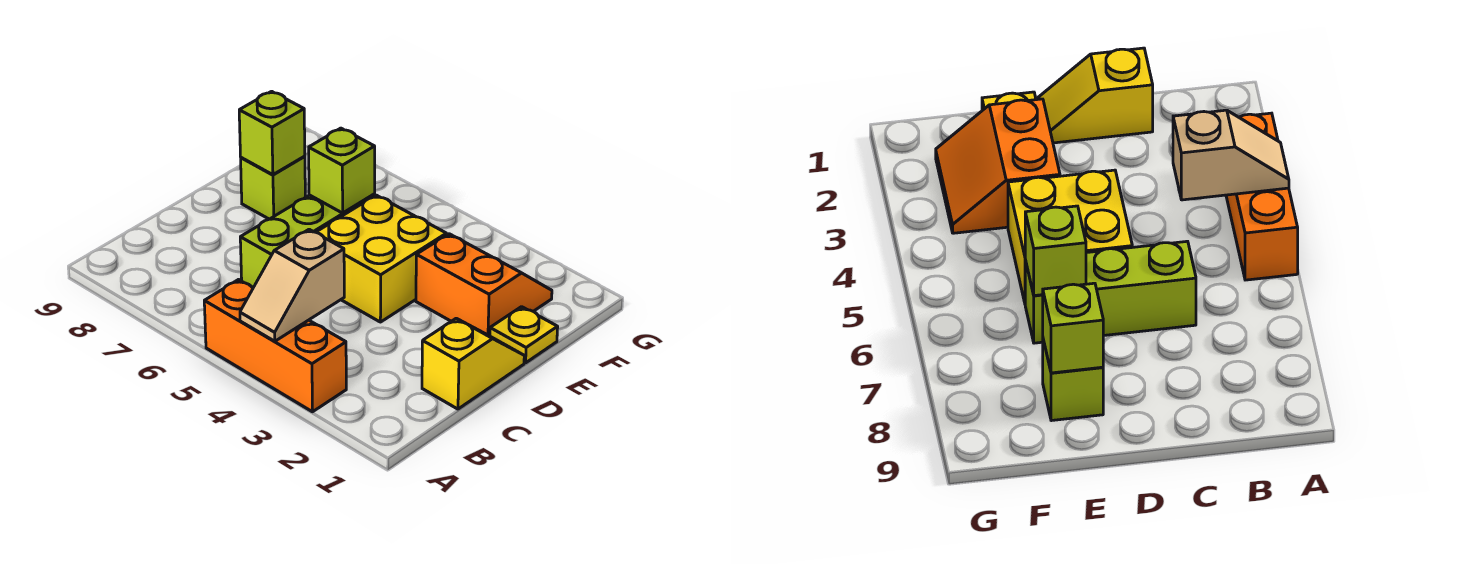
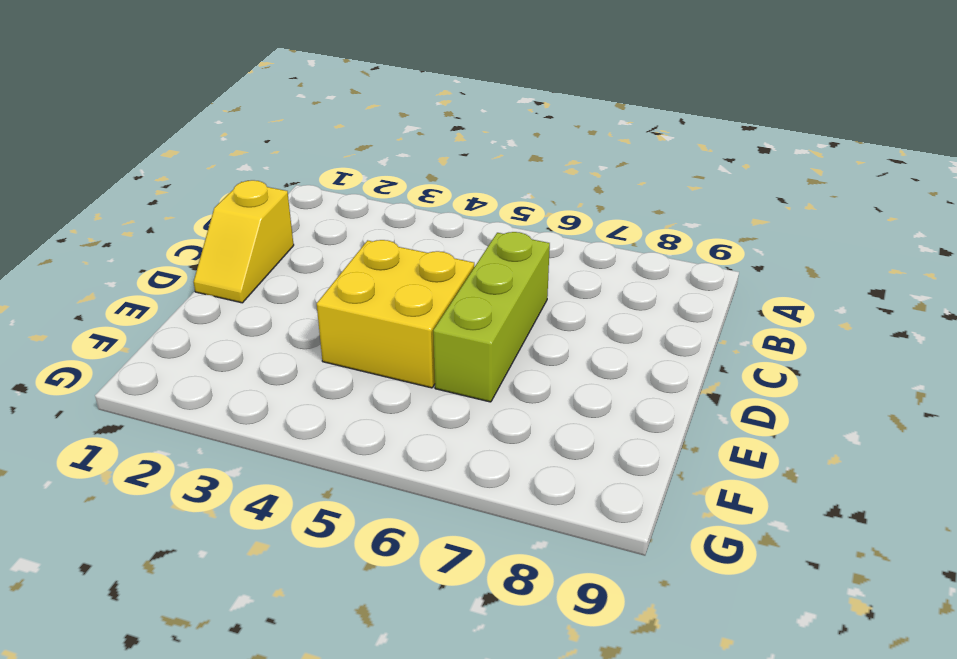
none -> orange 1x3 brick [204,280,346,412]
none -> yellow 1x1 plate [490,307,558,363]

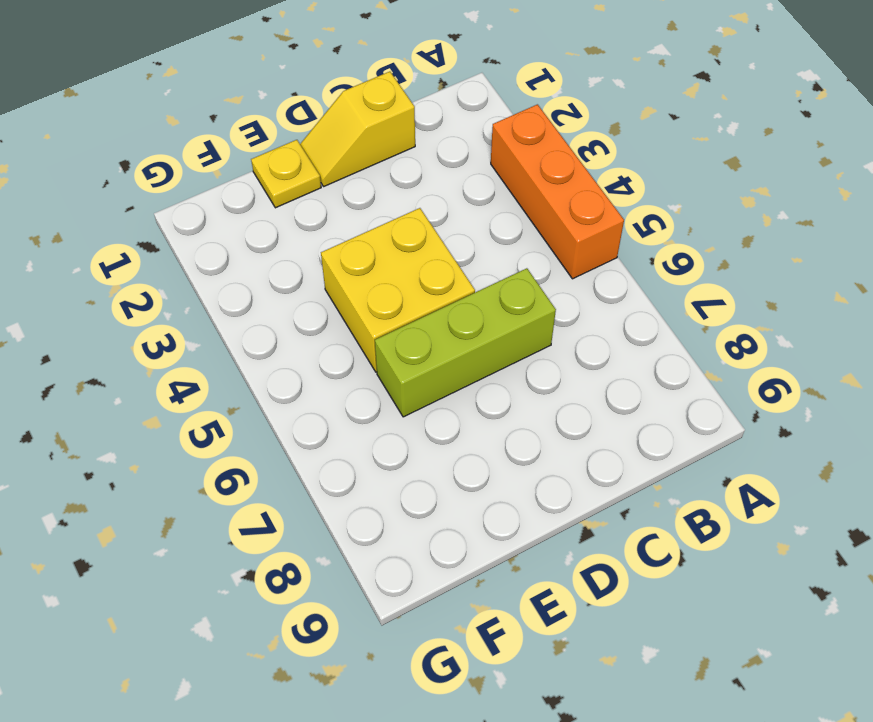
none -> orange 2x2 slope [416,234,552,336]
none -> lime 1x1 brick [241,156,305,219]

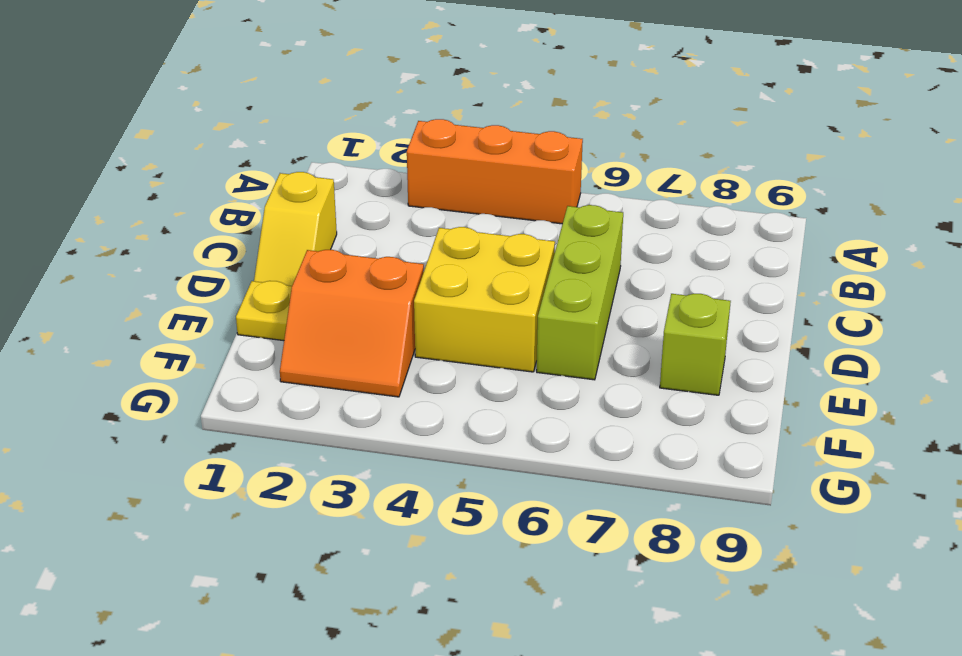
none -> tan 1x2 slope [240,229,344,341]
none -> lime 1x1 brick [309,128,375,213]

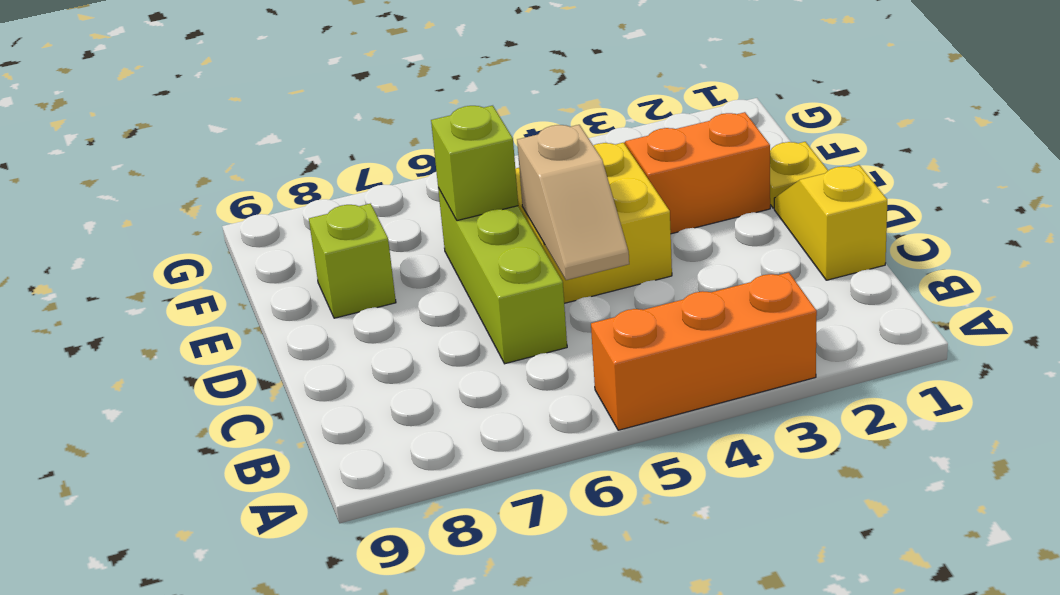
tan 1x2 slope [517,125,629,280] -> tan 1x2 slope moved to [240,229,344,341]
none -> lime 1x1 brick [239,91,305,175]

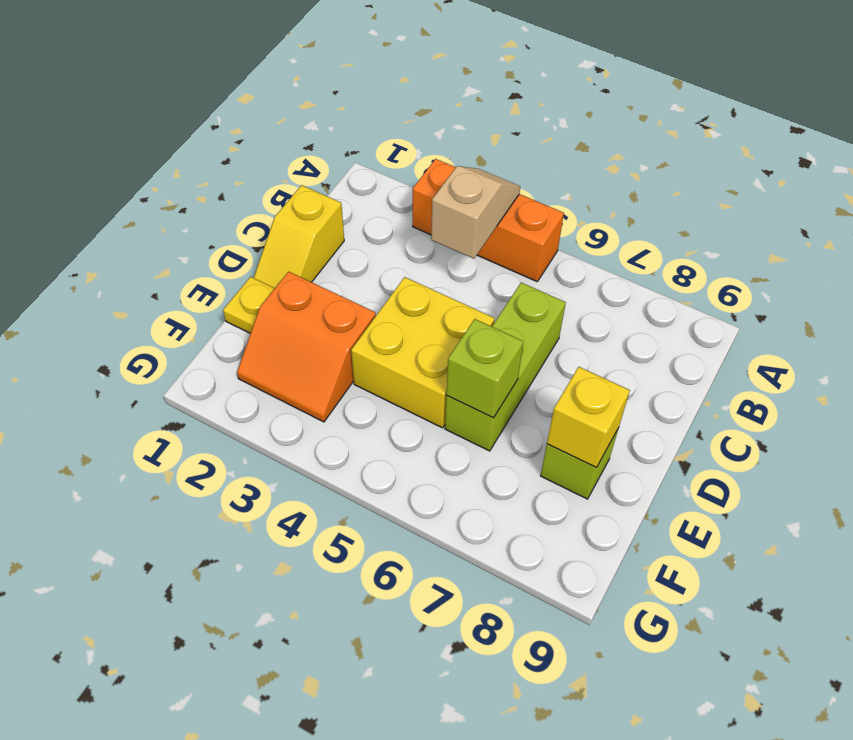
yellow 1x1 brick [547,367,630,468] -> lime 1x1 brick [239,91,305,175]

